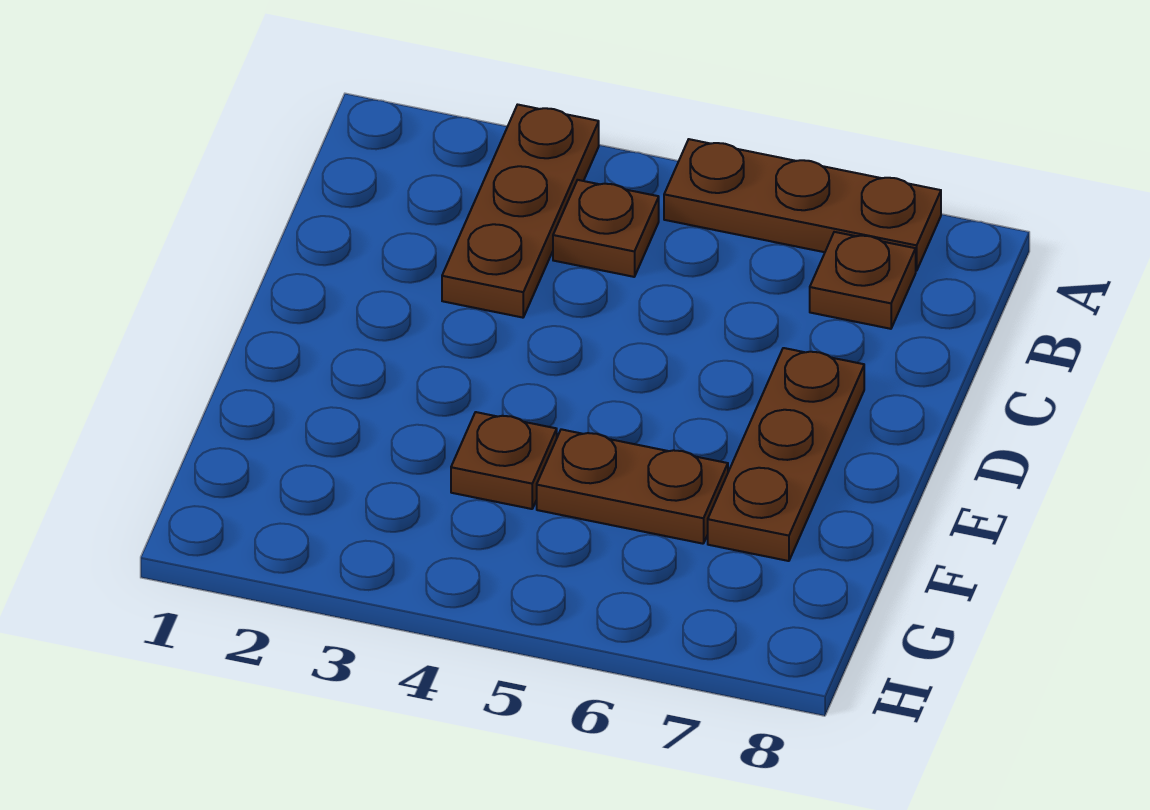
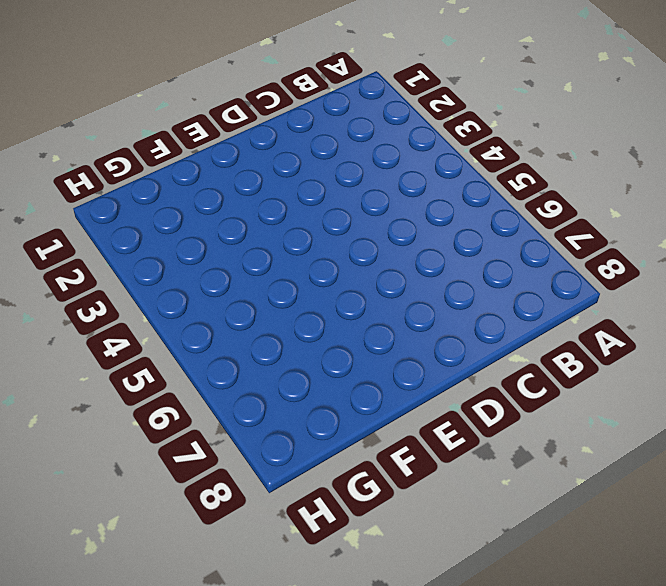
none -> brown 1x3 plate [442,105,599,318]
none -> brown 1x3 plate [664,139,941,271]

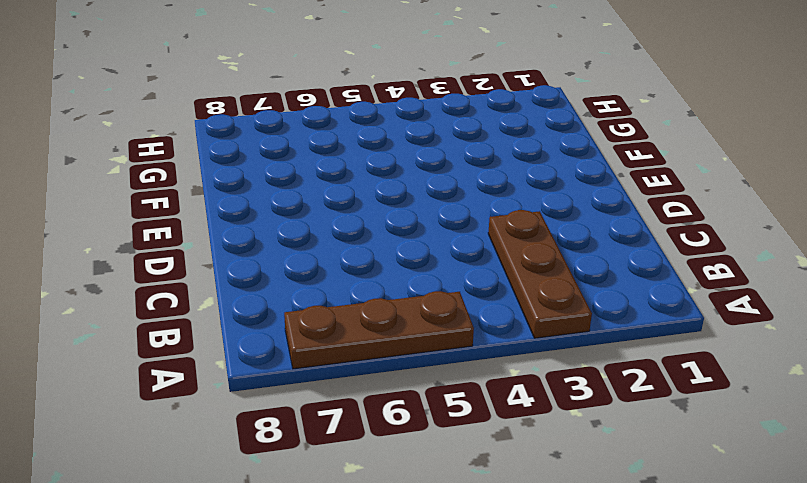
none -> brown 1x1 plate [553,180,659,277]
none -> brown 1x1 plate [810,232,916,329]

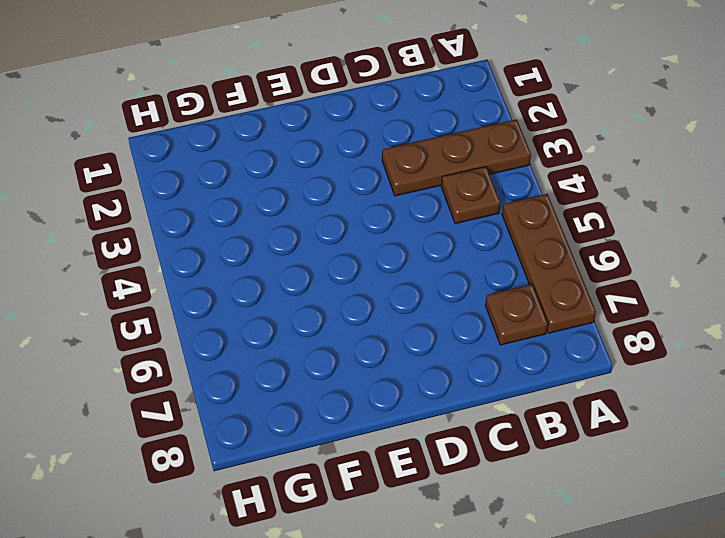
none -> brown 1x3 plate [708,348,864,561]
none -> brown 1x1 plate [451,412,557,509]

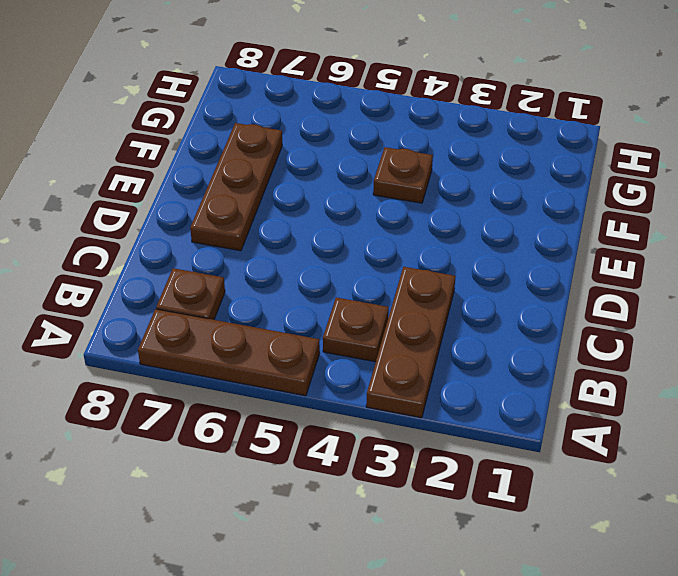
none -> brown 1x2 plate [537,429,728,544]

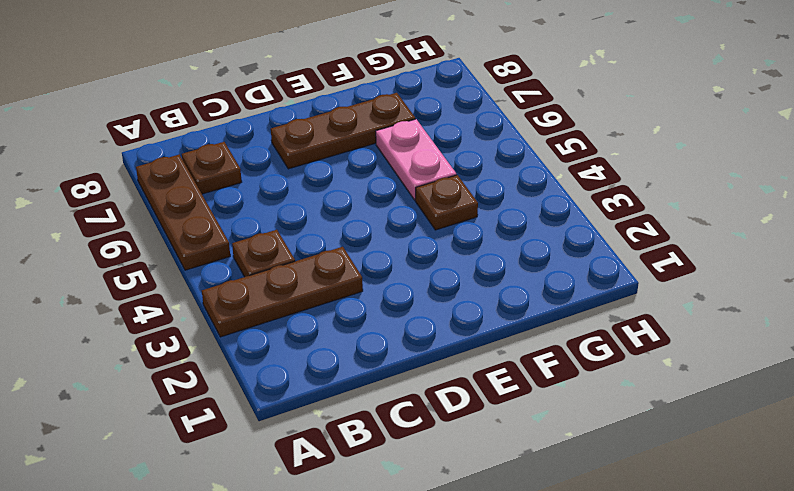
pink 1x2 plate [376,119,456,200] -> brown 1x2 plate [537,429,728,544]

